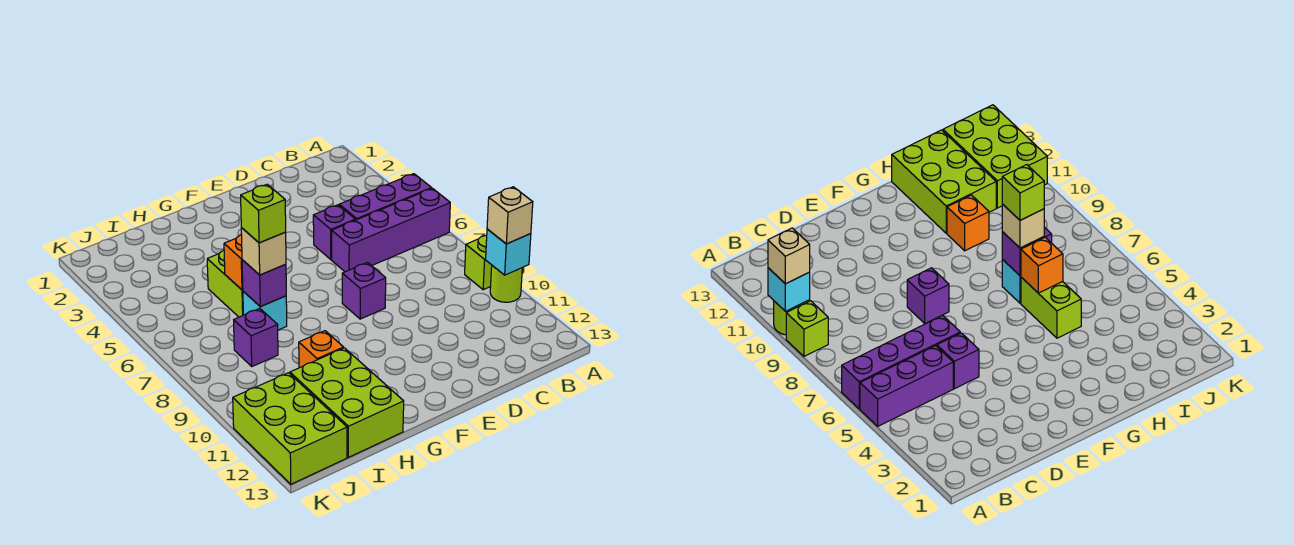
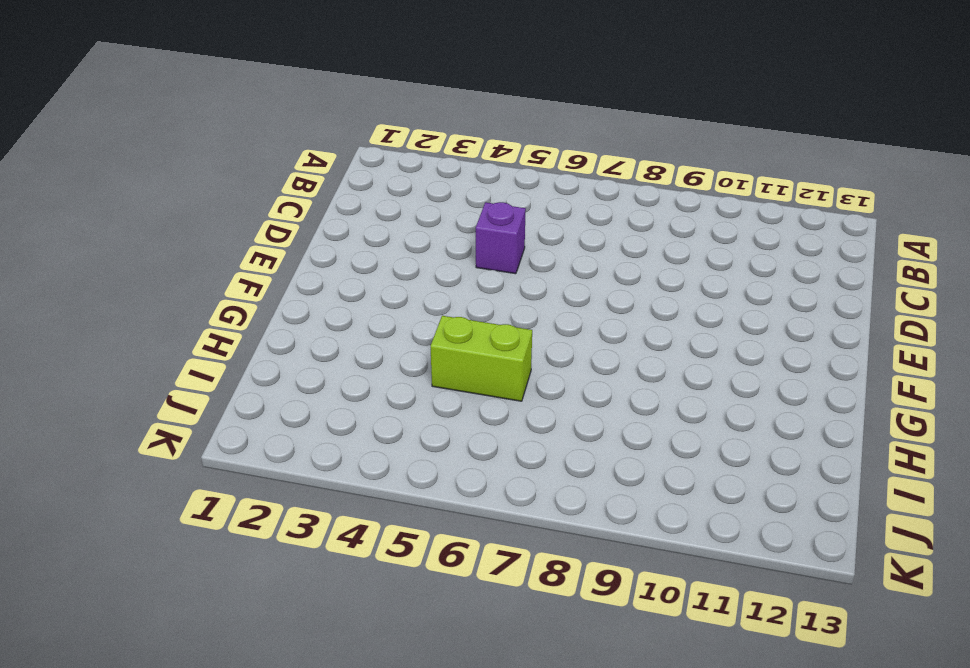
none -> purple 1x3 brick [339,174,432,220]
none -> purple 1x4 brick [332,188,450,272]
none -> lime 1x1 brick [465,235,492,290]

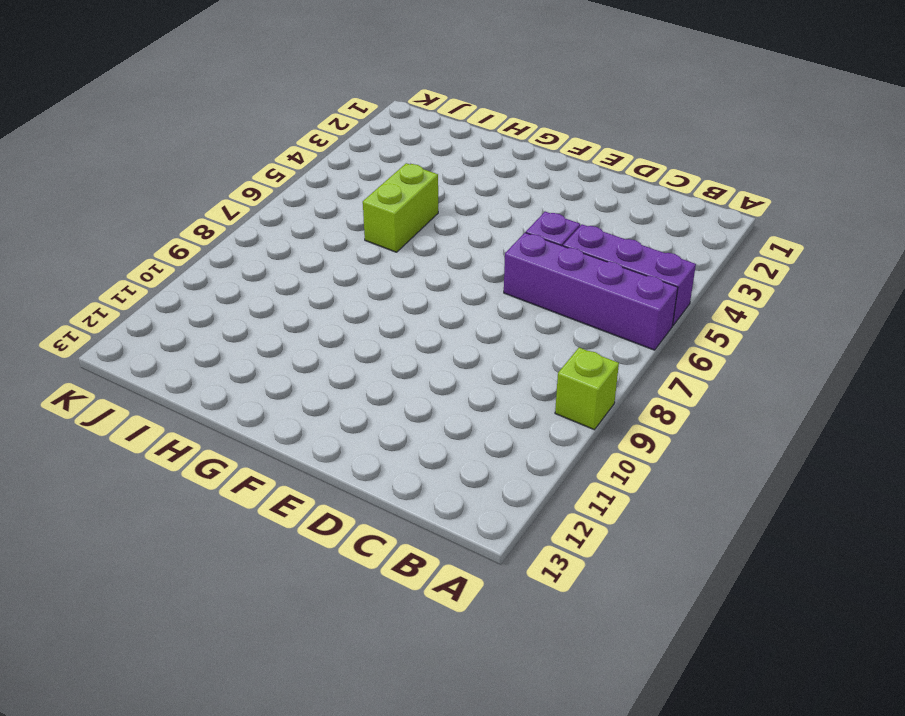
none -> lime 1x1 round brick [490,266,522,302]
none -> purple 1x1 brick [342,263,386,319]
none -> cyan 1x1 brick [243,291,287,330]

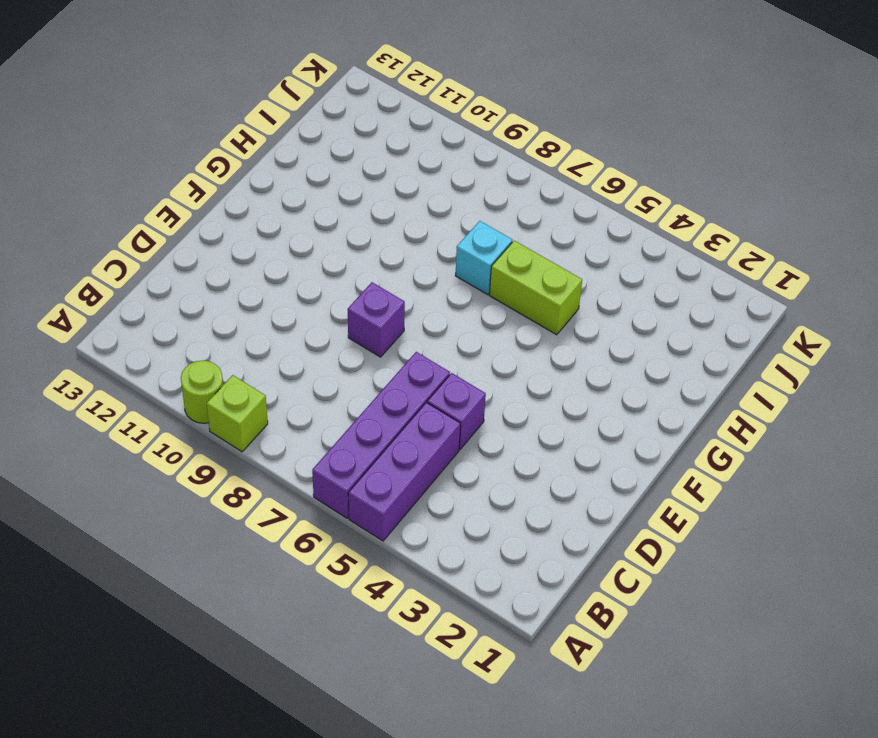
none -> orange 1x1 brick [299,331,344,368]
none -> lime 2x3 brick [290,348,404,457]
none -> purple 1x1 brick [234,308,278,366]

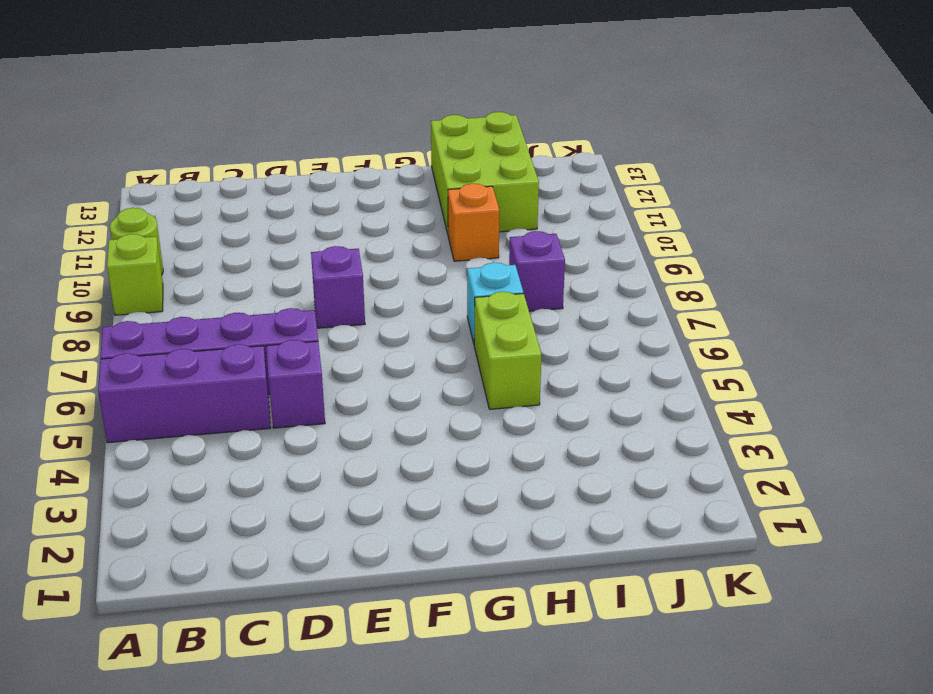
none -> lime 2x3 brick [233,373,347,484]
none -> cyan 1x1 brick [486,229,531,275]
none -> orange 1x1 brick [224,235,243,290]

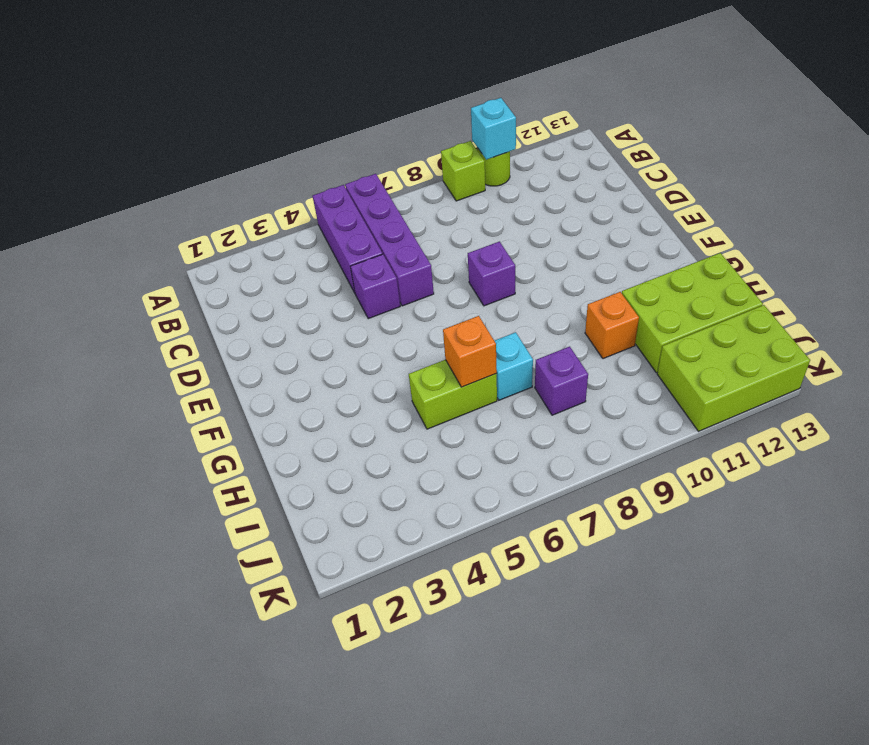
none -> purple 1x1 brick [242,260,286,307]
none -> tan 1x1 brick [487,187,533,244]
none -> tan 1x1 brick [241,228,286,275]

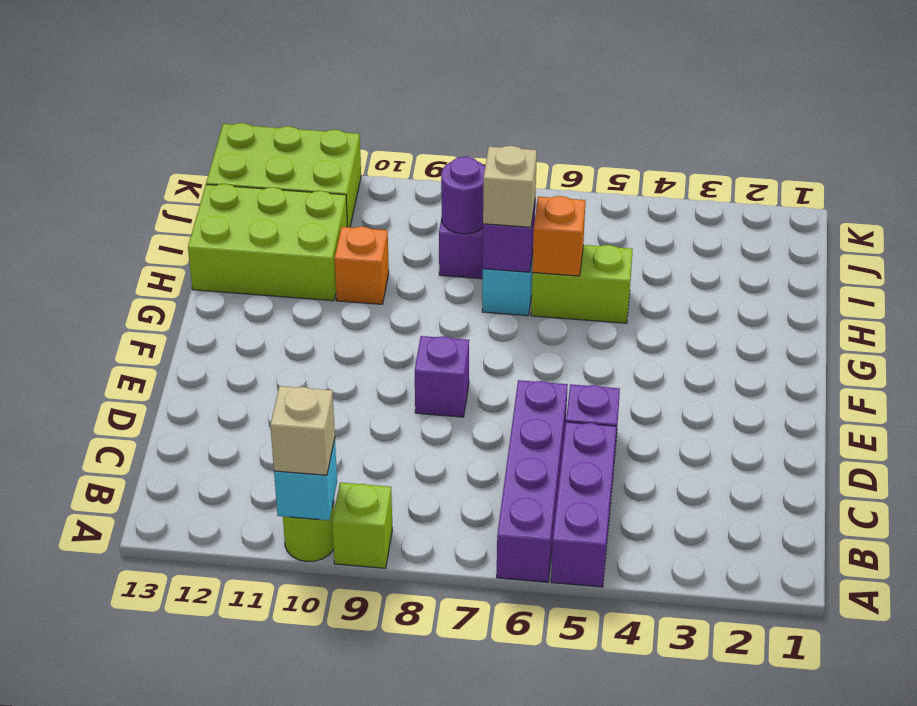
purple 1x1 round brick [441,157,485,234] -> none
none -> lime 1x1 brick [241,184,286,243]

